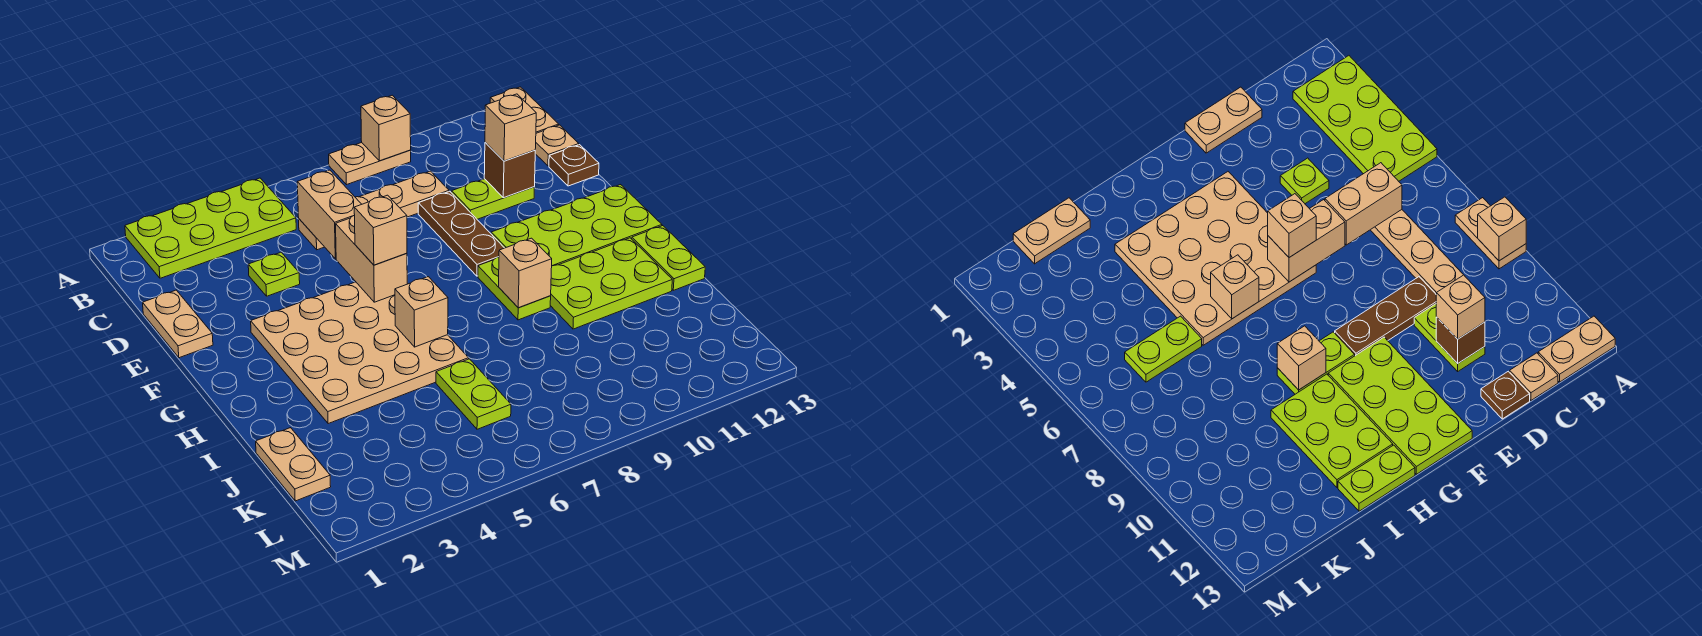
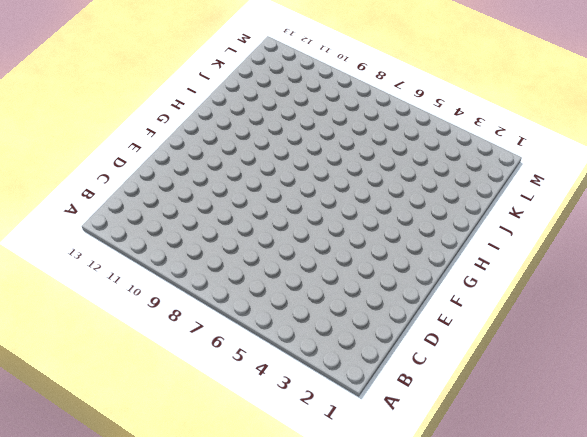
none -> lime 2x4 plate [125,178,296,278]
none -> tan 1x2 plate [329,143,411,185]
none -> tan 1x2 plate [490,87,559,133]

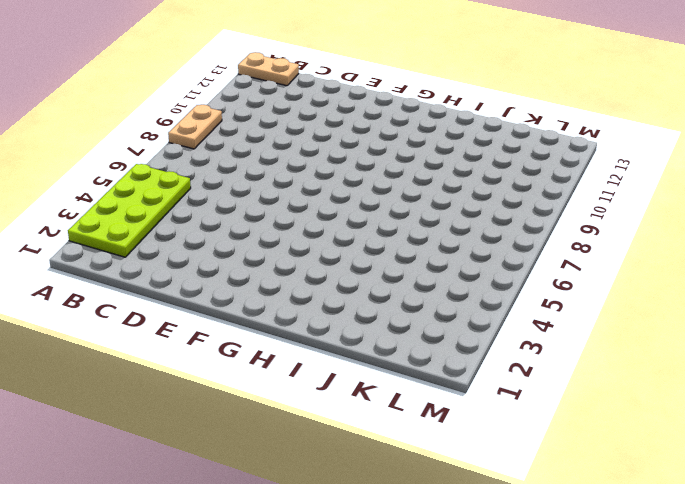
none -> tan 1x4 plate [299,171,449,250]
none -> tan 1x1 plate [535,125,579,166]
none -> tan 1x2 plate [143,290,213,358]

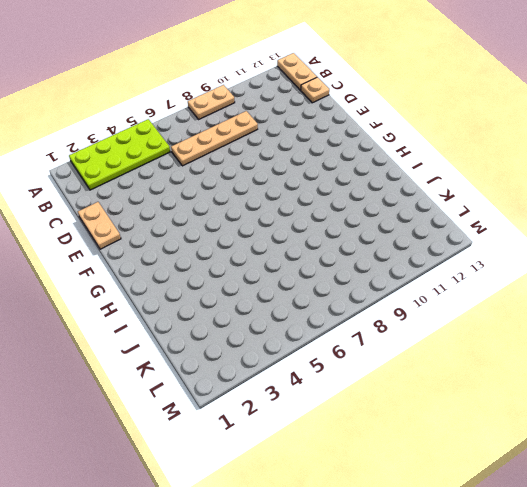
none -> lime 1x1 plate [248,252,300,296]
none -> brown 1x3 plate [418,191,504,276]
none -> lime 1x2 plate [452,179,534,219]

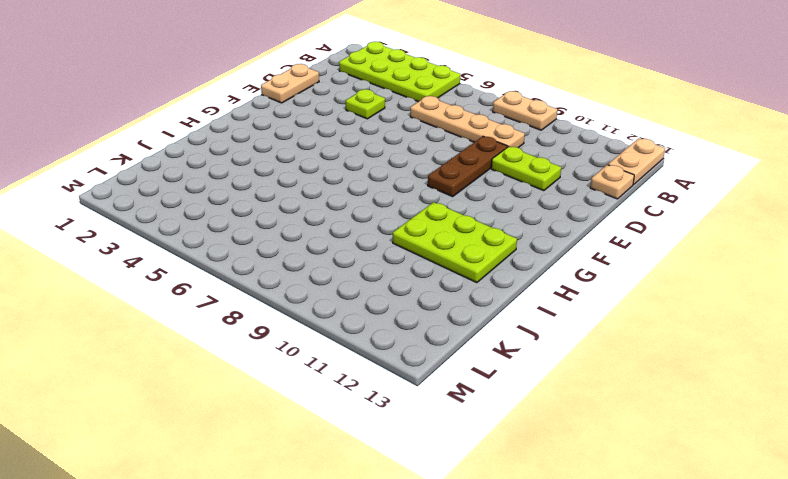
none -> brown 1x1 plate [549,145,599,186]
none -> tan 4x4 plate [251,282,469,424]
none -> lime 2x4 plate [491,185,662,266]

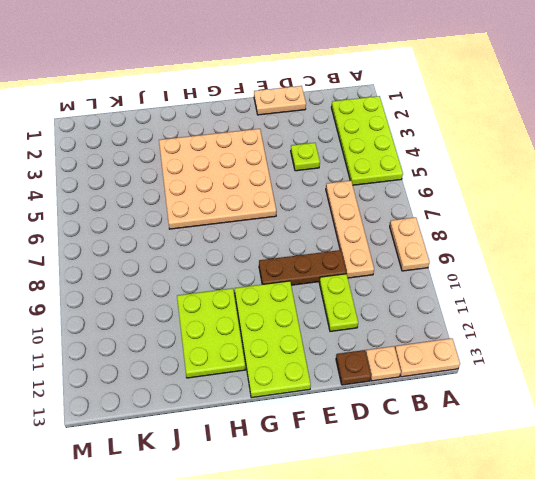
none -> lime 1x2 plate [478,257,551,320]
none -> lime 1x2 plate [632,226,705,290]
none -> tan 1x2 plate [256,428,331,501]

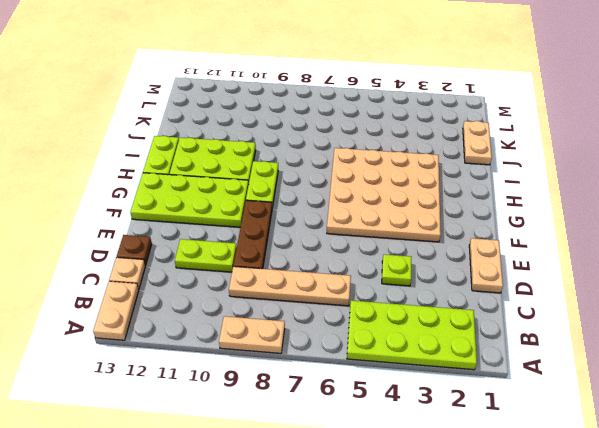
none -> lime 1x2 plate [436,359,511,429]
none -> tan 1x1 brick [361,95,411,161]
none -> tan 1x2 brick [297,170,362,259]

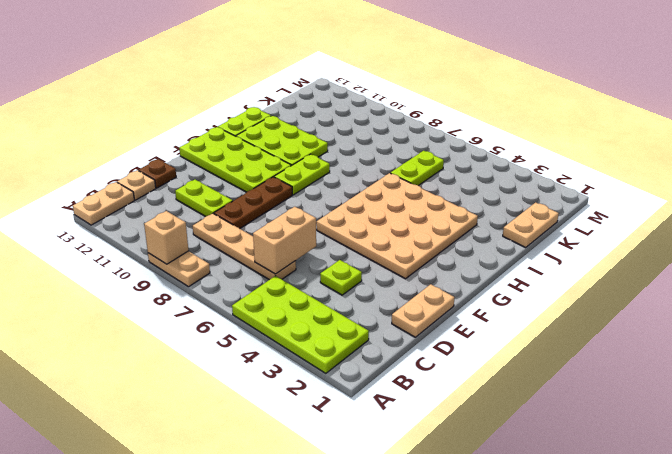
none -> brown 1x1 brick [484,143,535,198]
none -> tan 1x2 brick [336,215,407,302]
none -> tan 1x1 brick [395,277,448,347]

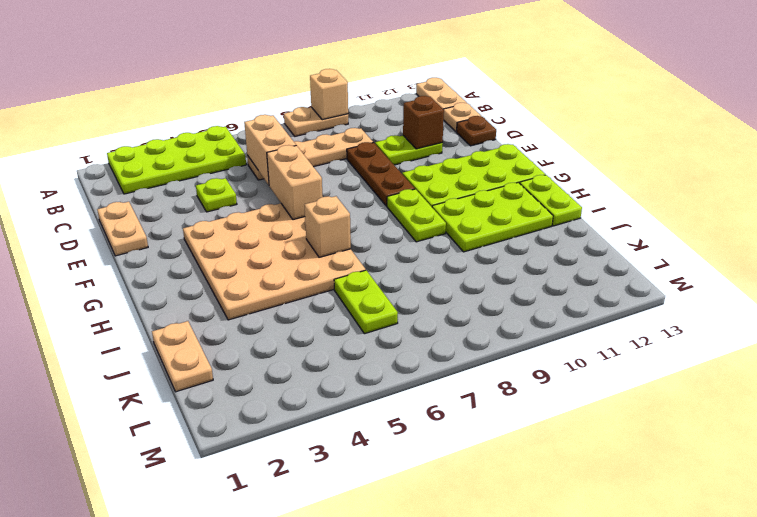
none -> tan 1x1 brick [499,238,552,308]
none -> tan 1x1 brick [485,94,536,161]
none -> tan 1x1 brick [354,195,407,265]

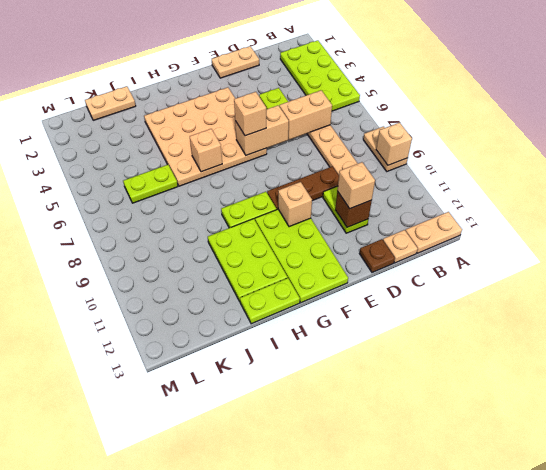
tan 1x1 brick [278,182,312,227] -> tan 1x1 brick moved to [499,238,552,308]

